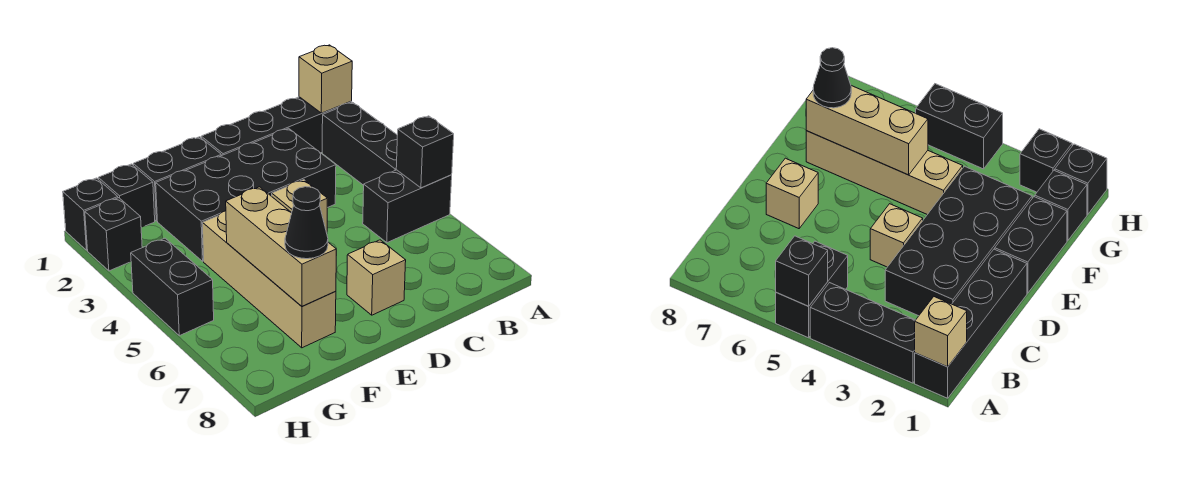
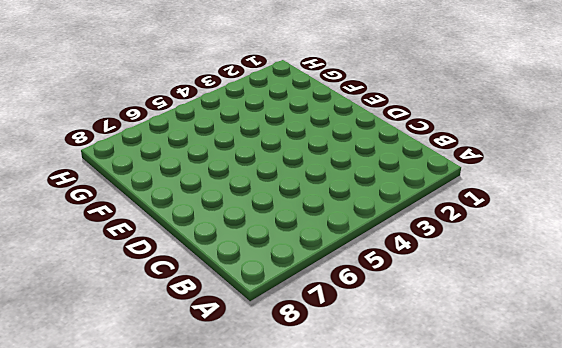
none -> black 1x4 brick [201,97,352,156]
none -> black 1x3 brick [322,102,397,185]
none -> black 1x2 brick [363,170,452,243]

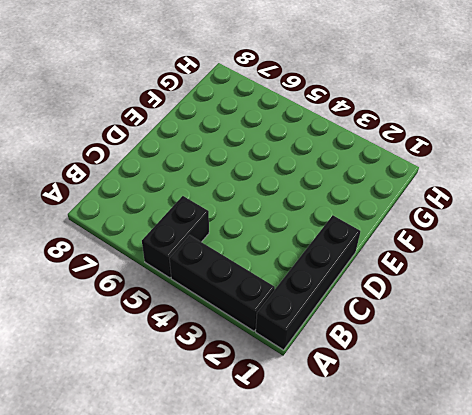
none -> black 2x4 brick [156,128,336,261]
none -> tan 1x1 brick [272,180,327,233]
none -> tan 1x1 brick [347,240,406,315]

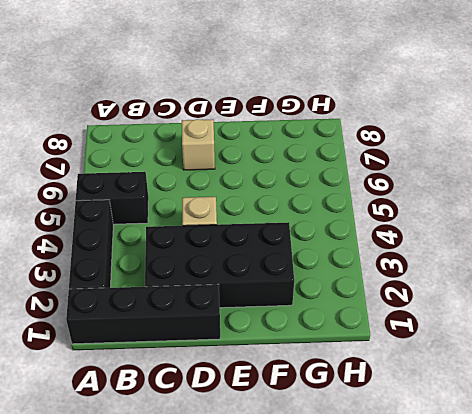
none -> black 1x2 brick [133,137,221,221]
none -> tan 1x4 brick [202,211,336,348]
none -> black 1x1 brick [98,164,155,228]

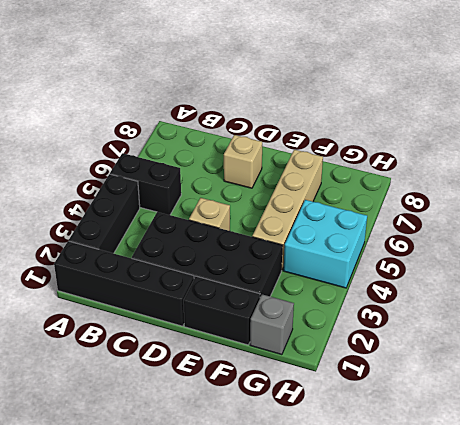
grey 1x1 brick [250,294,294,355] -> black 1x1 brick [98,164,155,228]
cyan 2x2 brick [284,200,367,288] -> black 1x2 brick [131,238,214,336]
none -> black 1x1 brick [63,178,118,250]
none -> black 1x1 brick [85,198,142,271]
none -> tan 1x1 brick [299,45,352,113]

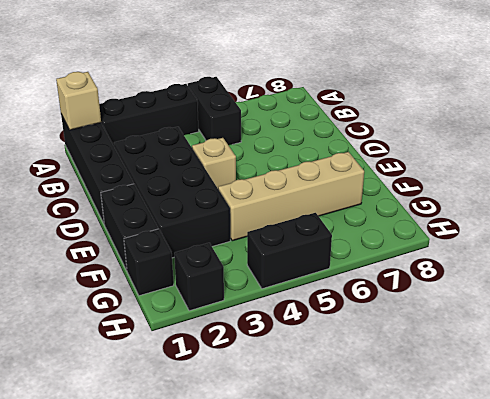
none -> tan 1x1 brick [347,240,406,315]
none -> black 1x1 brick [63,178,118,250]
none -> black 1x1 brick [396,116,454,188]

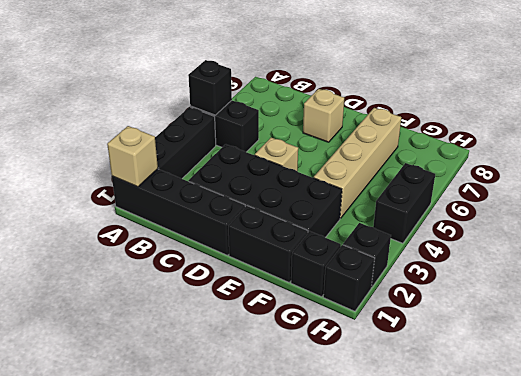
none -> tan 1x3 brick [226,187,336,306]
none -> black 1x1 cone [285,187,328,259]

